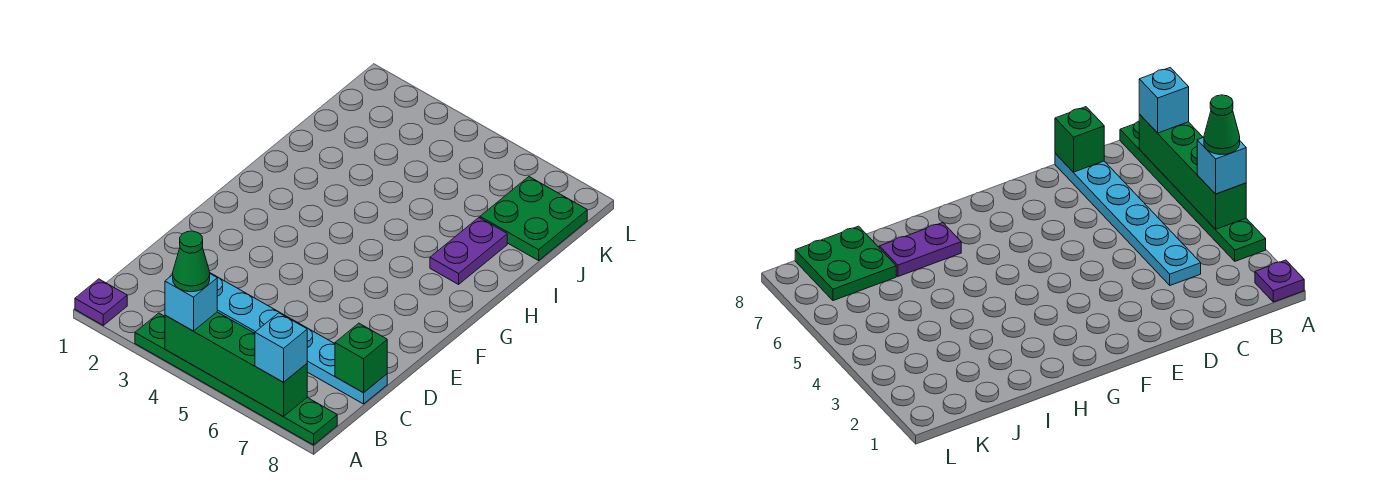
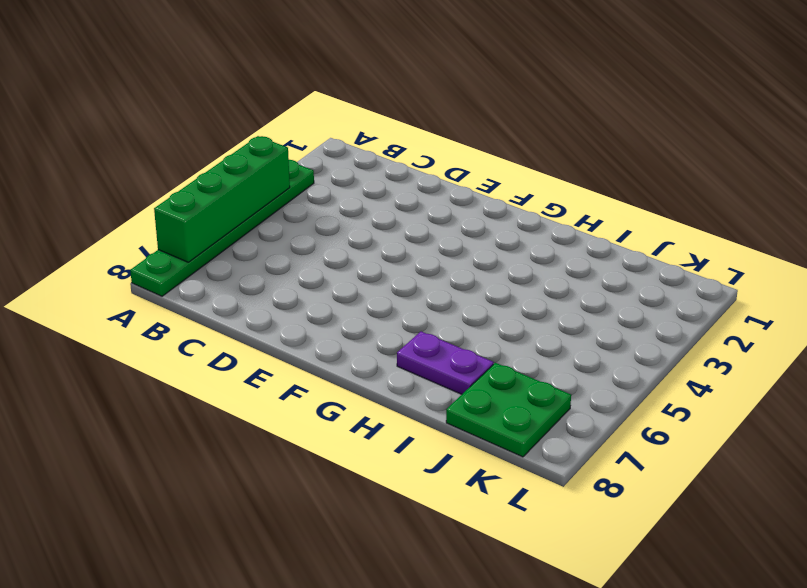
none -> purple 1x1 plate [75,279,127,325]
none -> cyan 1x6 plate [210,273,387,404]

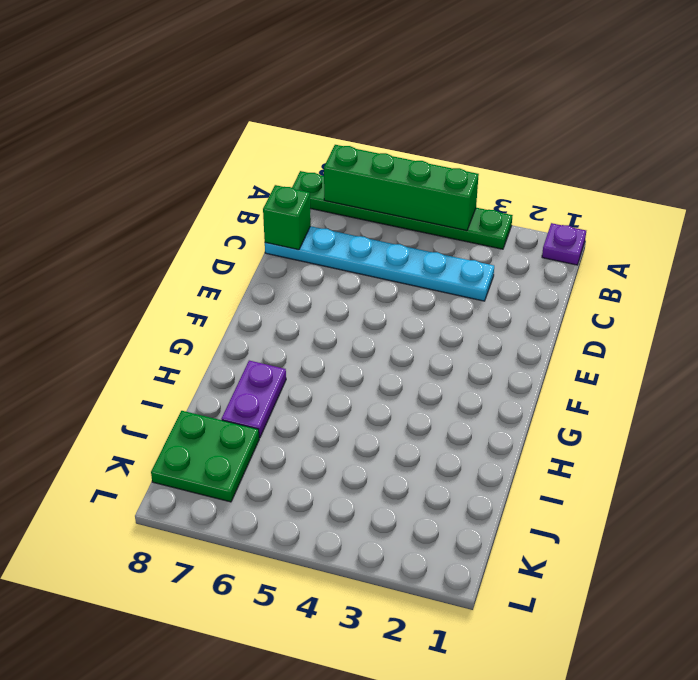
none -> cyan 1x1 brick [165,274,217,331]
none -> cyan 1x1 brick [255,313,307,382]

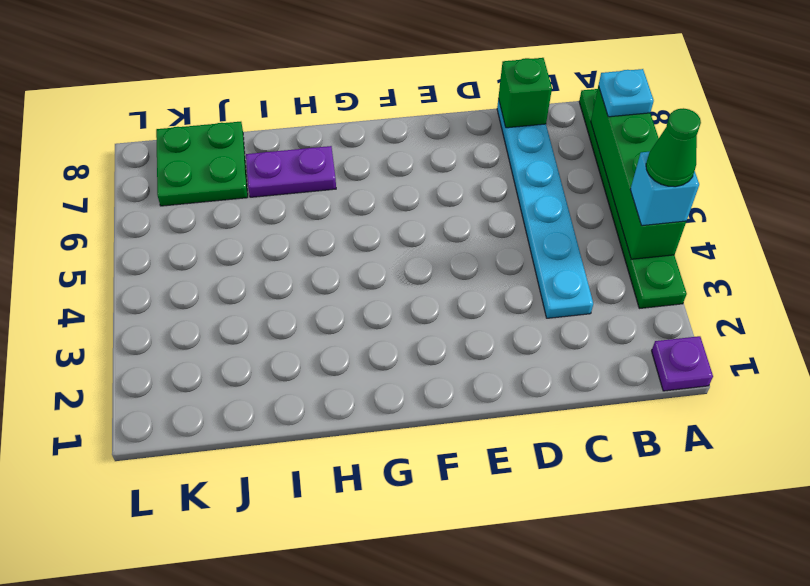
cyan 1x1 plate [599,69,654,117] -> cyan 1x1 brick [255,313,307,382]

